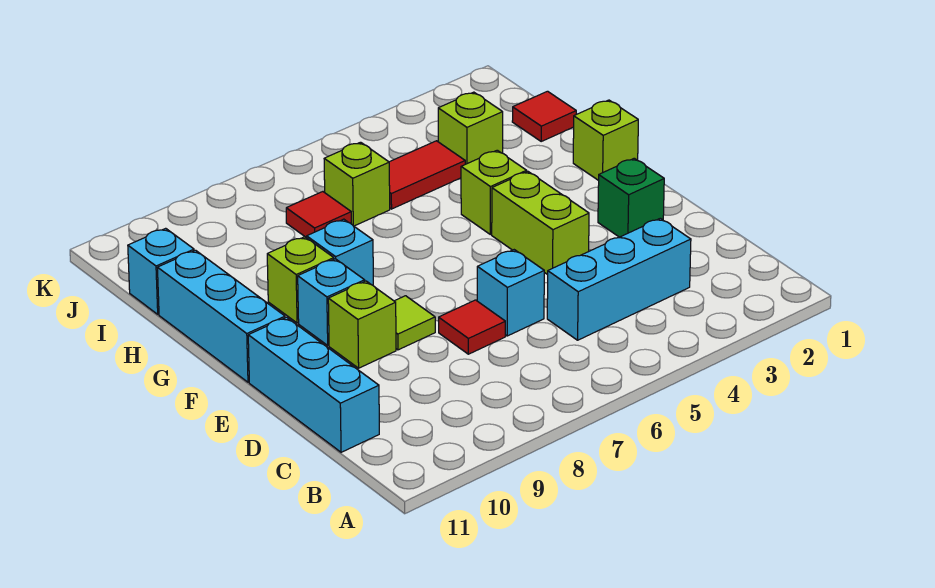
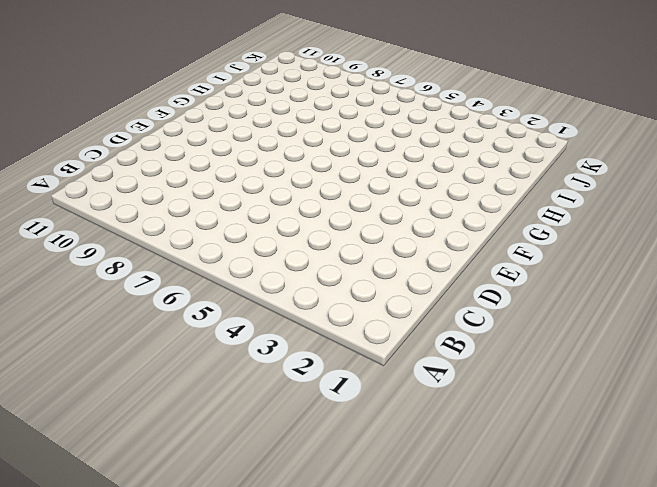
none -> cyan 1x3 brick [547,218,691,340]
none -> cyan 1x3 brick [248,317,379,452]
none -> cyan 1x1 brick [477,250,544,336]

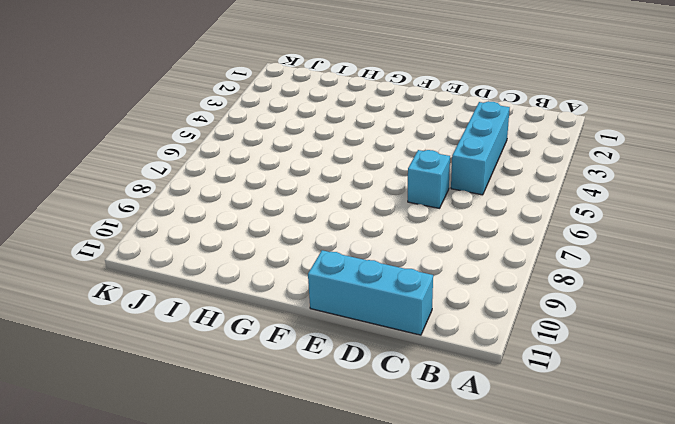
none -> red 1x1 tile [439,300,505,354]
none -> green 1x1 brick [598,158,664,237]
none -> lime 1x2 brick [492,172,589,275]

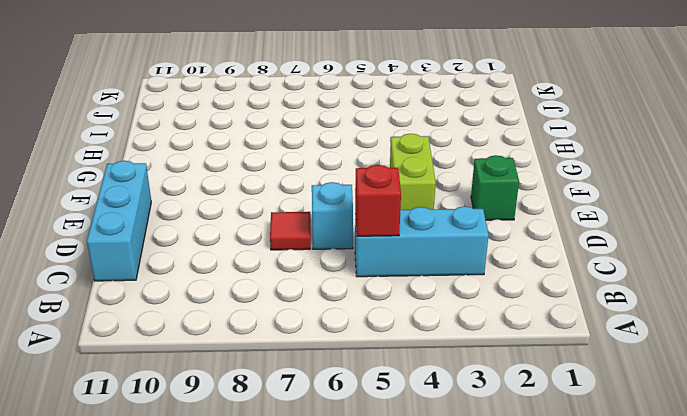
red 1x1 brick [355,165,401,236] -> none
none -> lime 1x1 tile [395,296,435,350]
none -> lime 1x1 brick [328,281,396,368]
none -> cyan 1x1 brick [298,259,365,345]

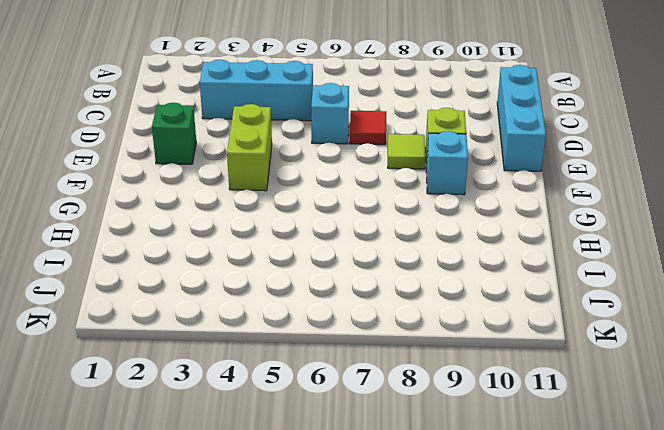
none -> cyan 1x3 brick [157,250,285,382]
none -> lime 1x1 brick [573,100,638,181]
none -> lime 1x1 brick [461,150,527,234]

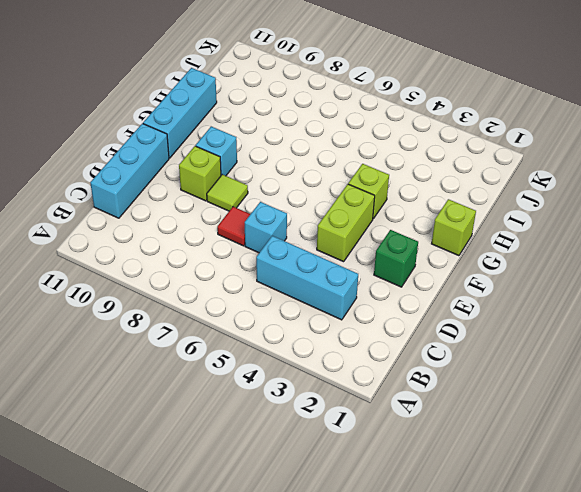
none -> cyan 1x1 brick [307,219,373,285]
none -> lime 1x1 brick [267,237,334,323]
none -> red 1x1 tile [512,91,576,141]

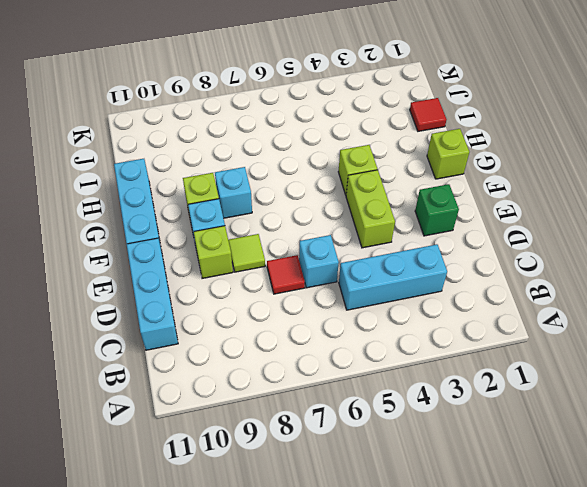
none -> lime 1x1 brick [438,92,503,164]
none -> red 1x2 tile [389,141,465,209]
none -> lime 1x1 brick [324,142,390,226]

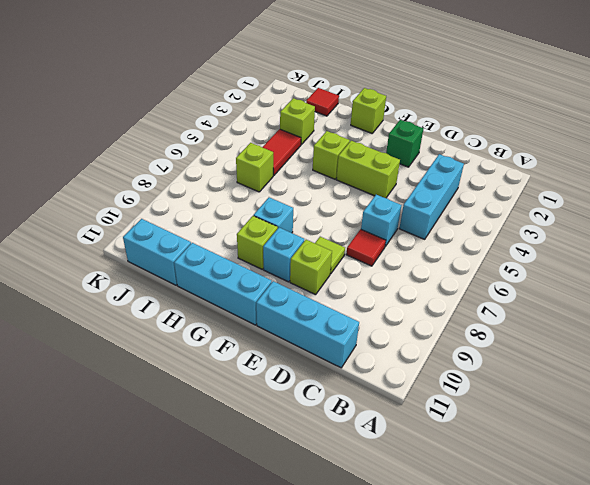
cyan 1x2 brick [123,219,191,285] -> cyan 1x1 brick [128,228,194,314]
none -> red 1x1 tile [286,192,351,238]

